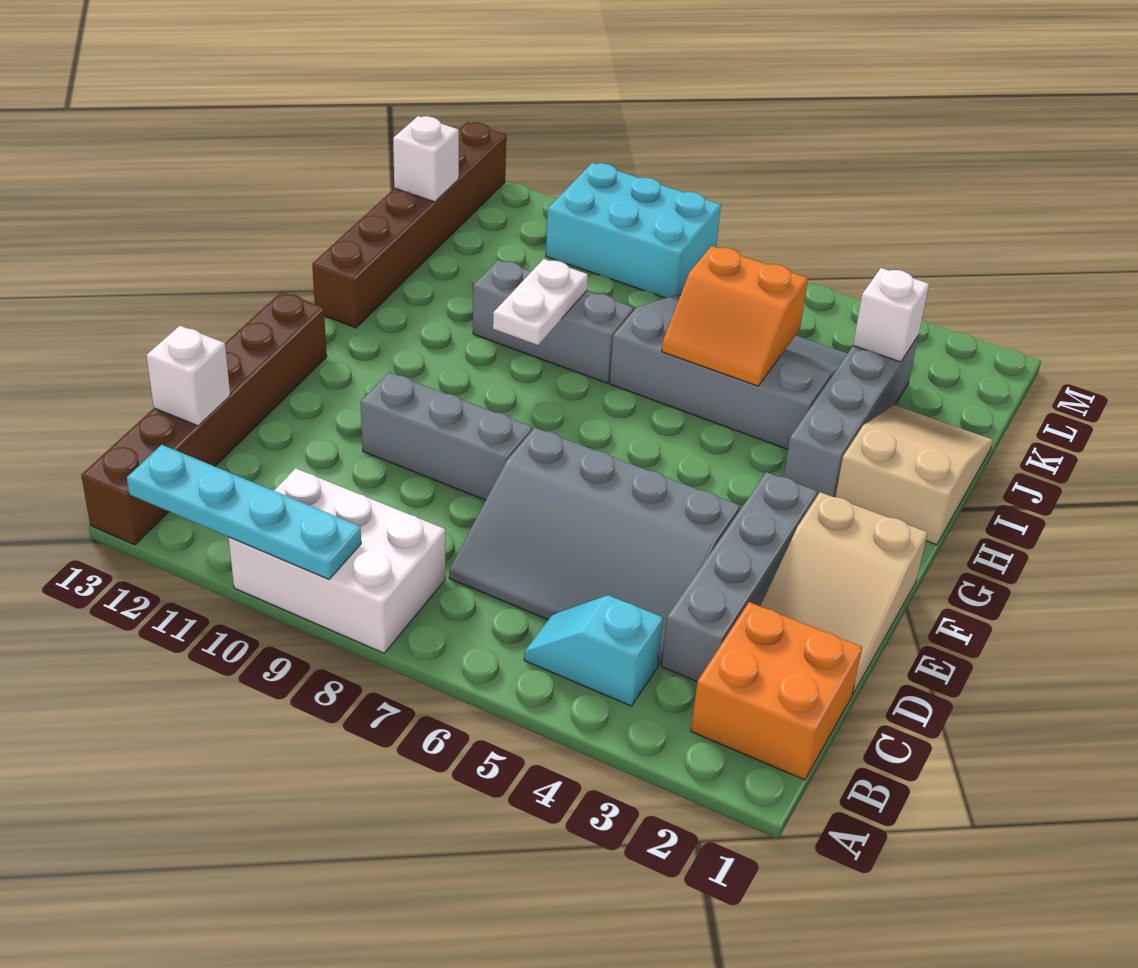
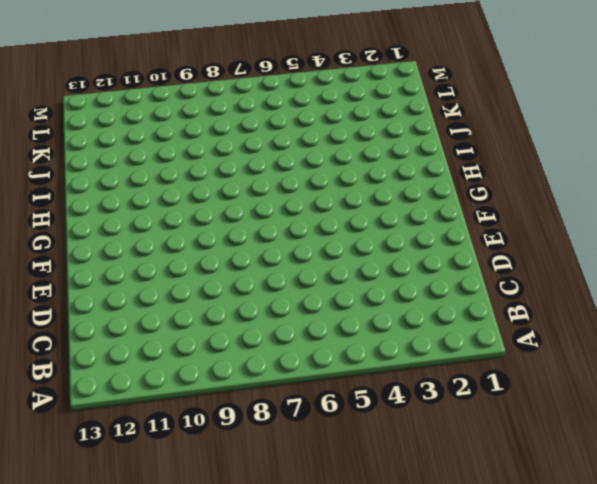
none -> white 2x3 brick [229,468,445,653]
none -> brown 1x6 brick [81,292,327,545]
none -> orange 2x2 brick [691,602,862,780]

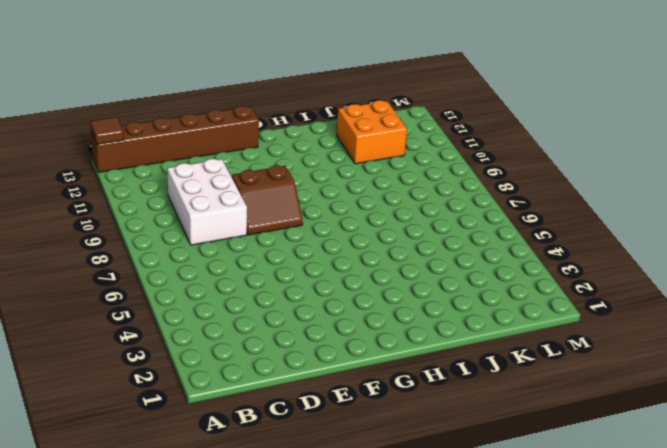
brown 1x1 tile [91,117,124,144] -> none
white 2x3 brick [167,159,247,245] -> white 2x3 brick moved to [229,468,445,653]
brown 2x2 slope [232,166,303,235] -> grey 1x3 brick [360,372,532,500]
orange 2x2 brick [337,100,407,164] -> orange 2x2 brick moved to [691,602,862,780]
none -> cyan 1x2 slope [524,595,663,706]
none -> grey 1x4 brick [662,472,817,681]
none -> grey 3x4 slope [449,428,740,666]

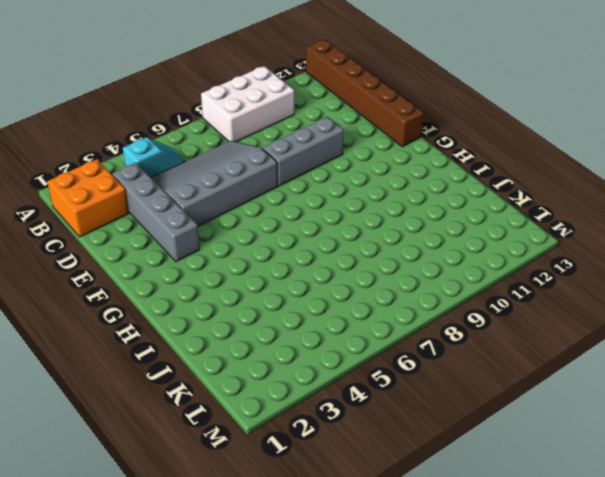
none -> tan 2x3 slope [760,492,928,695]
none -> tan 2x3 slope [835,405,993,545]
none -> grey 1x4 brick [784,337,918,497]

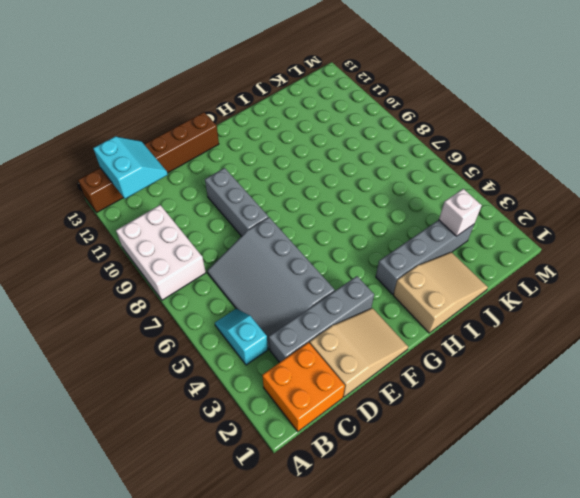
cyan 2x2 slope [93,136,168,199] -> white 1x1 brick [146,326,230,426]
tan 2x3 slope [310,308,408,397] -> tan 2x3 slope turned to [760,492,928,695]
none -> brown 1x6 brick [312,122,506,328]
none -> grey 3x4 slope [610,295,848,449]
none -> grey 1x3 brick [473,260,633,383]

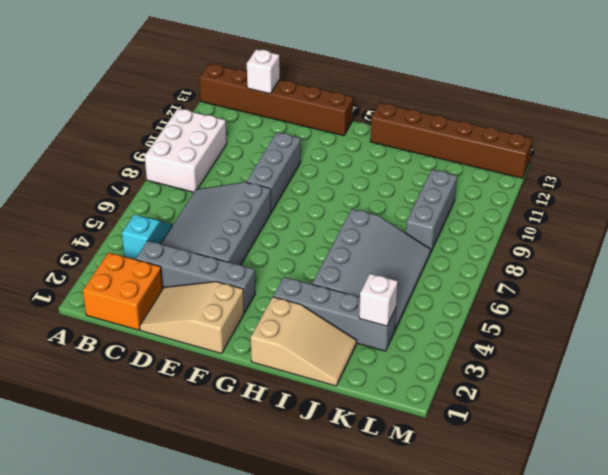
grey 1x3 brick [406,170,457,252] -> grey 1x3 brick moved to [473,260,633,383]
none -> cyan 2x3 brick [546,163,721,298]
none -> cyan 1x4 plate [127,445,361,579]
none -> white 1x2 plate [493,259,588,345]

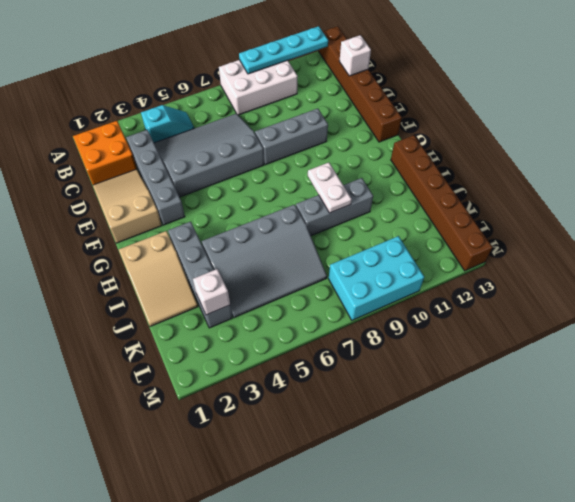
none -> orange 2x2 slope [662,246,808,386]
none -> white 1x1 brick [393,116,459,202]

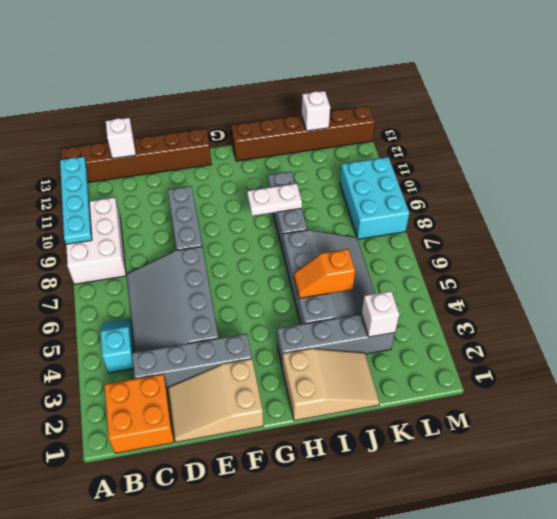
orange 1x2 slope [294,249,355,298] -> orange 2x2 slope [662,246,808,386]

